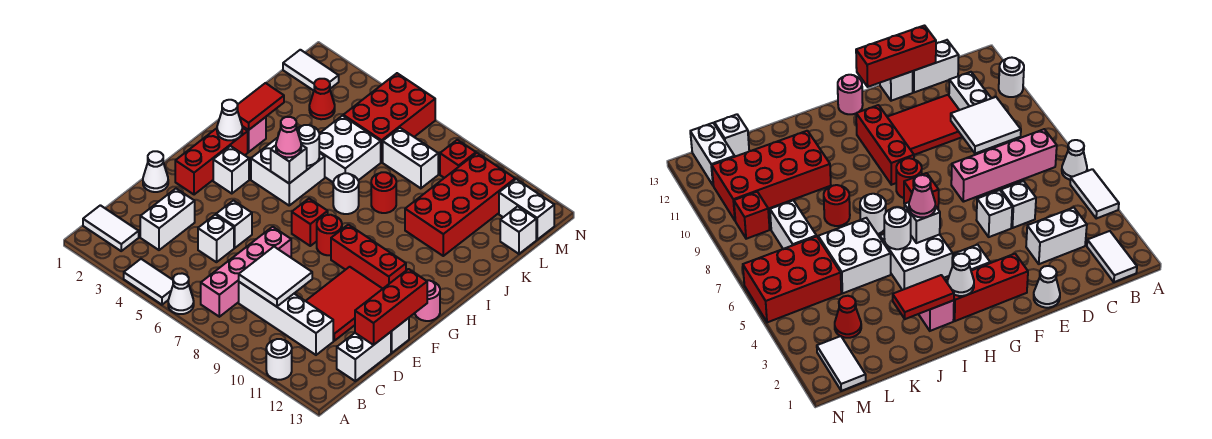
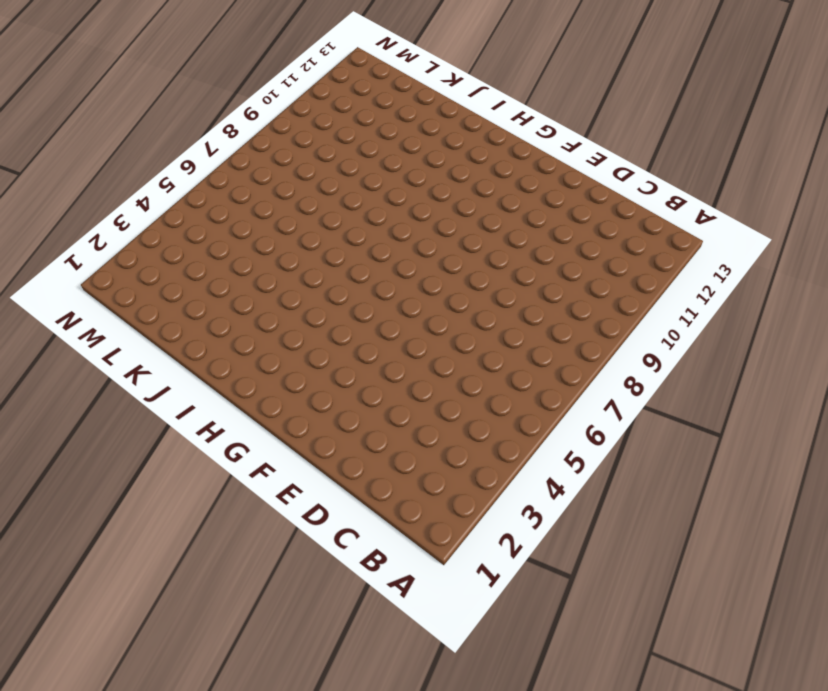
none -> white 1x2 tile [124,259,173,305]
none -> white 1x1 cone [168,273,194,314]
none -> white 1x1 round brick [266,339,292,380]
none -> white 1x2 tile [83,205,139,251]

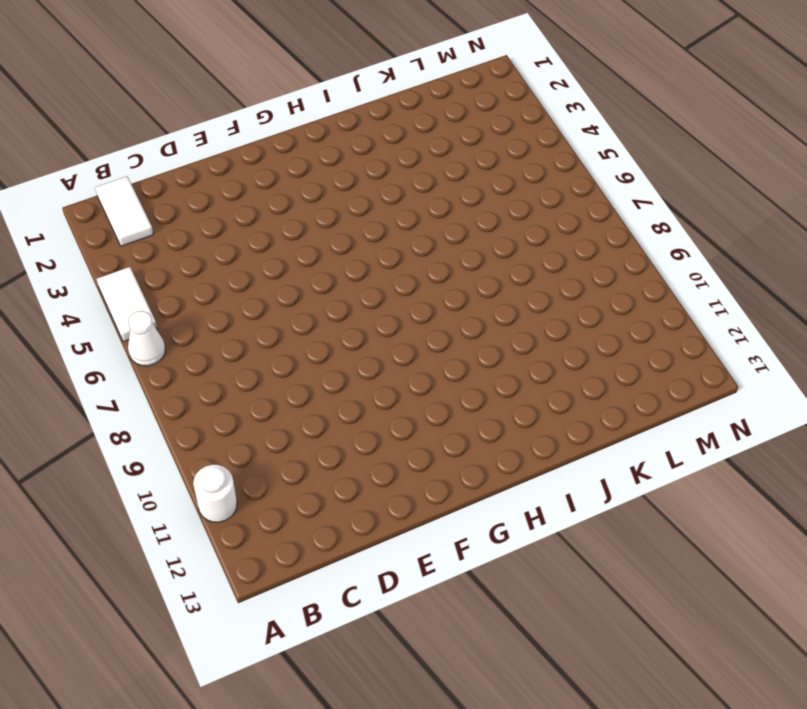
none -> pink 1x4 brick [201,227,291,317]
none -> white 1x2 brick [140,189,195,250]
none -> white 1x4 brick [239,282,333,355]
none -> white 1x2 brick [337,332,391,381]

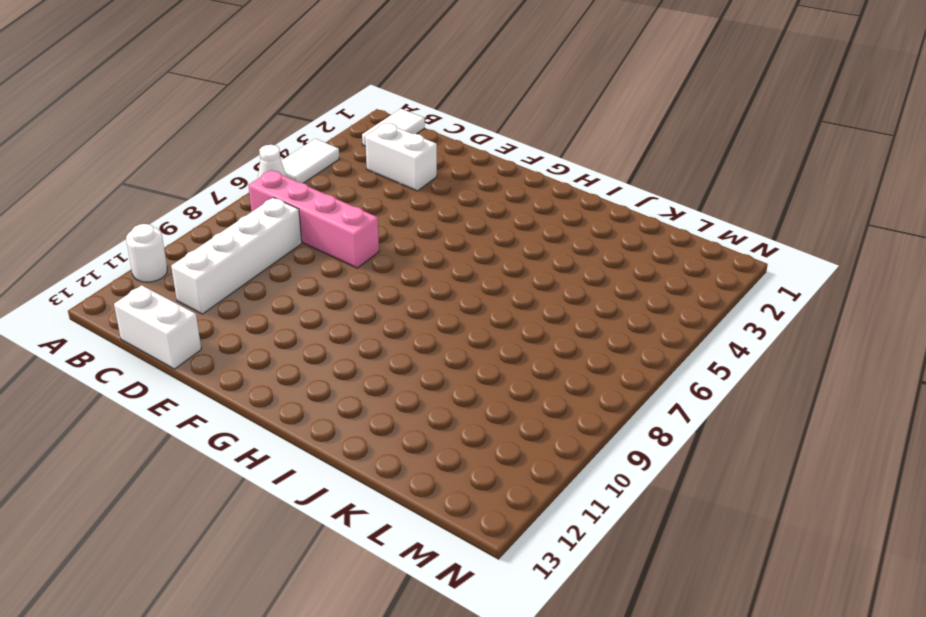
none -> white 1x1 brick [198,215,234,262]
none -> red 2x3 tile [306,267,382,341]
none -> white 1x1 cone [143,151,168,192]
none -> white 1x1 brick [216,201,252,248]

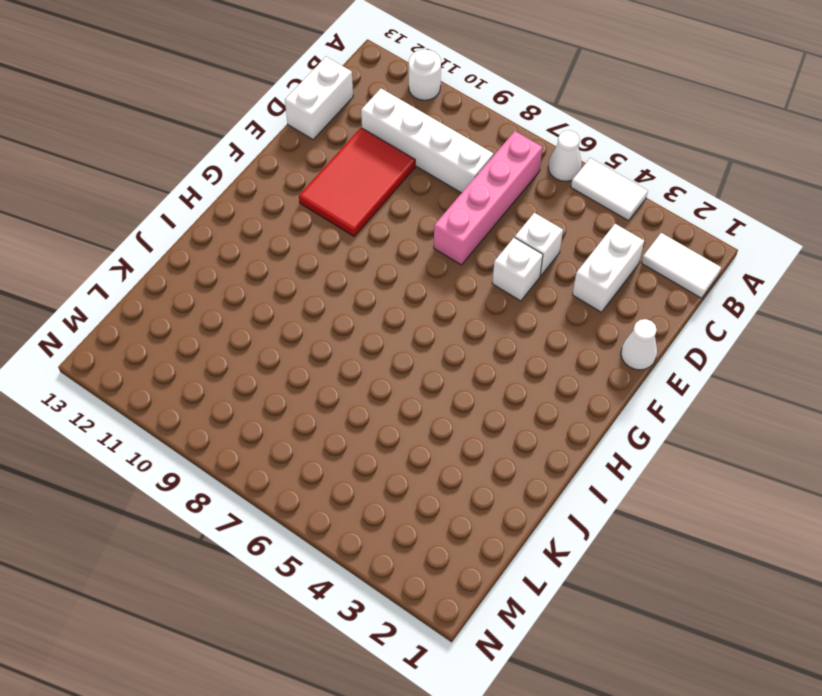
none -> white 1x1 brick [391,318,409,353]
none -> red 1x3 brick [175,128,248,195]
none -> white 1x1 brick [213,146,249,194]
none -> red 1x1 brick [292,199,328,246]

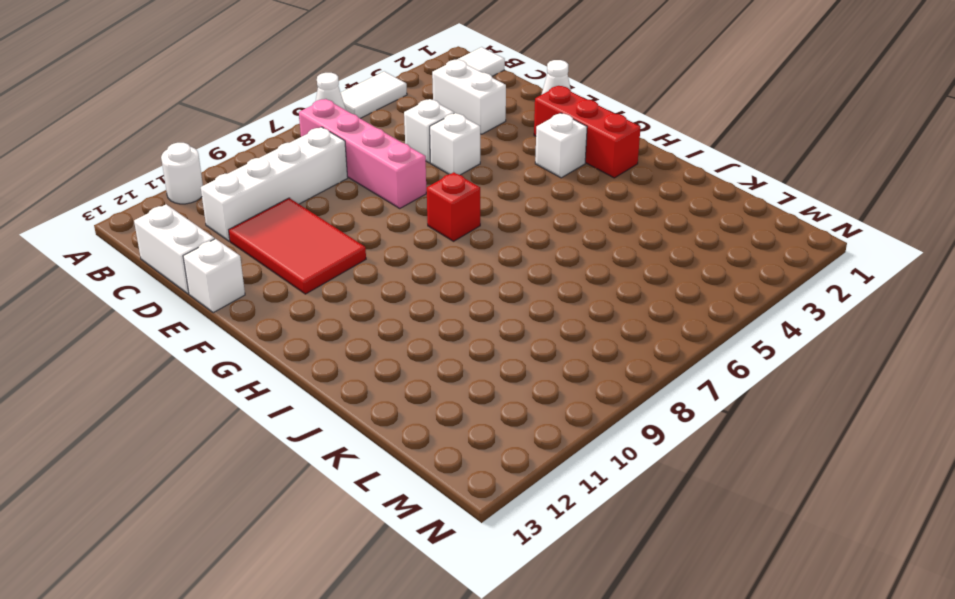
none -> red 1x1 round brick [317,215,342,255]
none -> red 1x3 brick [331,225,406,289]
none -> pink 1x1 round brick [415,280,440,321]
none -> white 2x2 brick [251,138,325,205]

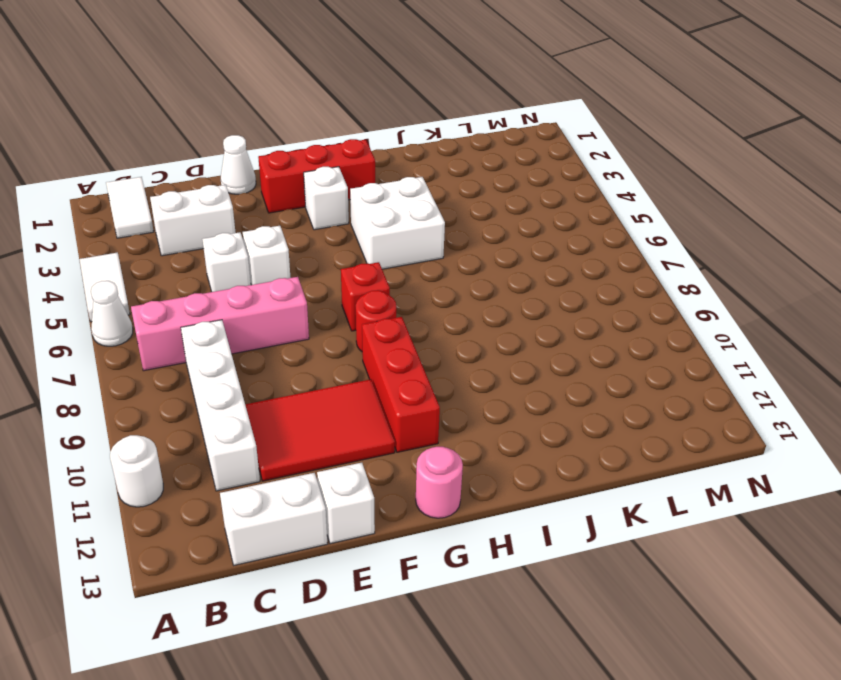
none -> pink 1x1 brick [242,117,266,152]
none -> white 1x1 round brick [333,173,359,214]
none -> white 2x2 brick [319,116,381,182]
none -> red 1x1 round brick [371,172,396,213]

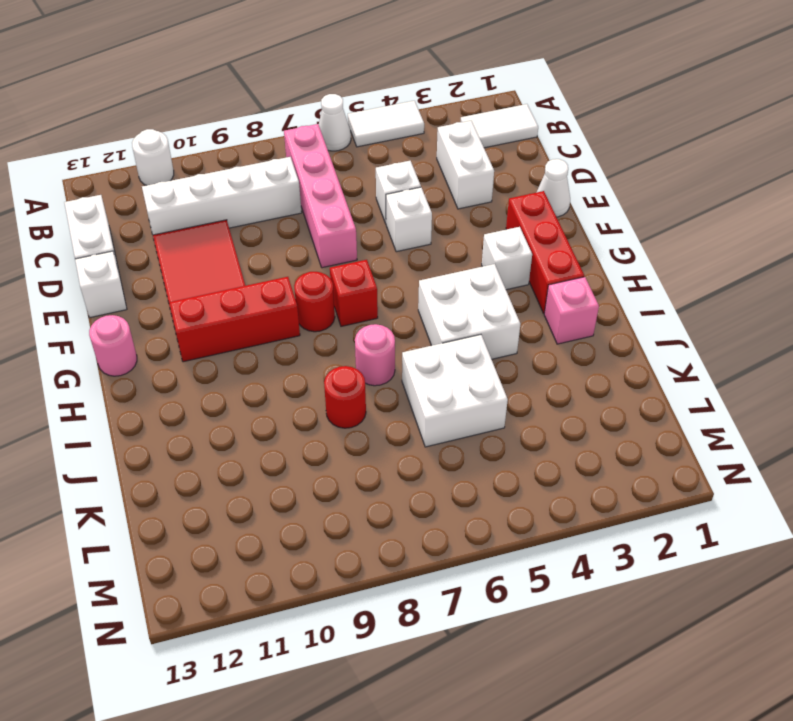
pink 1x1 round brick [355,324,395,386] -> white 1x1 round brick [333,173,359,214]
none -> red 2x4 brick [405,153,515,256]
none -> red 1x1 cone [309,79,335,119]
none -> red 2x3 brick [343,73,435,162]
none -> white 1x2 brick [383,128,438,188]

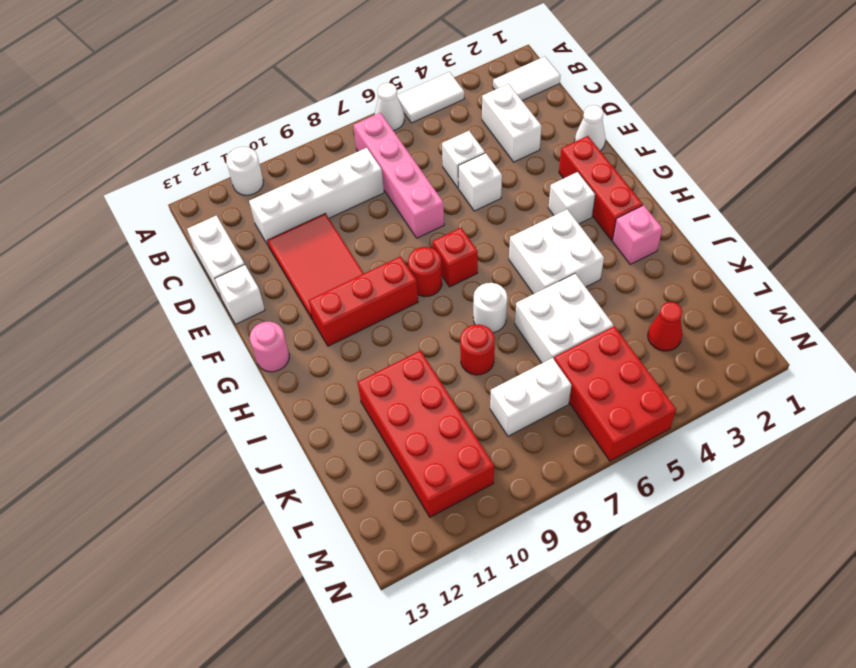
none -> white 1x1 brick [500,206,536,254]
none -> white 1x2 tile [283,50,339,91]
none -> red 1x1 brick [440,140,476,178]
none -> white 1x2 brick [499,179,554,240]

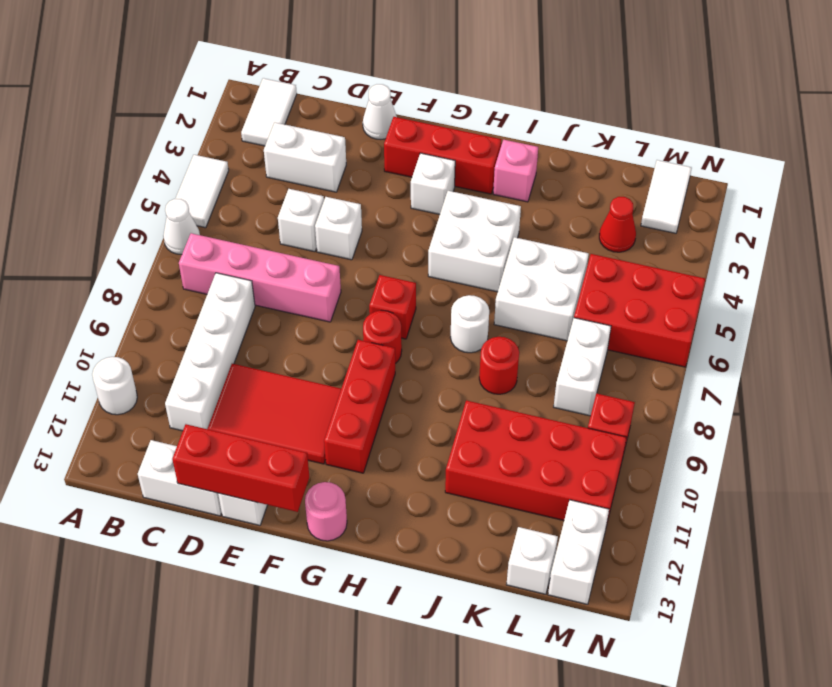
none -> white 2x2 tile [239,247,312,307]
none -> white 1x1 cone [217,100,242,140]
none -> white 1x1 brick [271,145,307,183]
none -> red 1x2 tile [237,83,284,130]

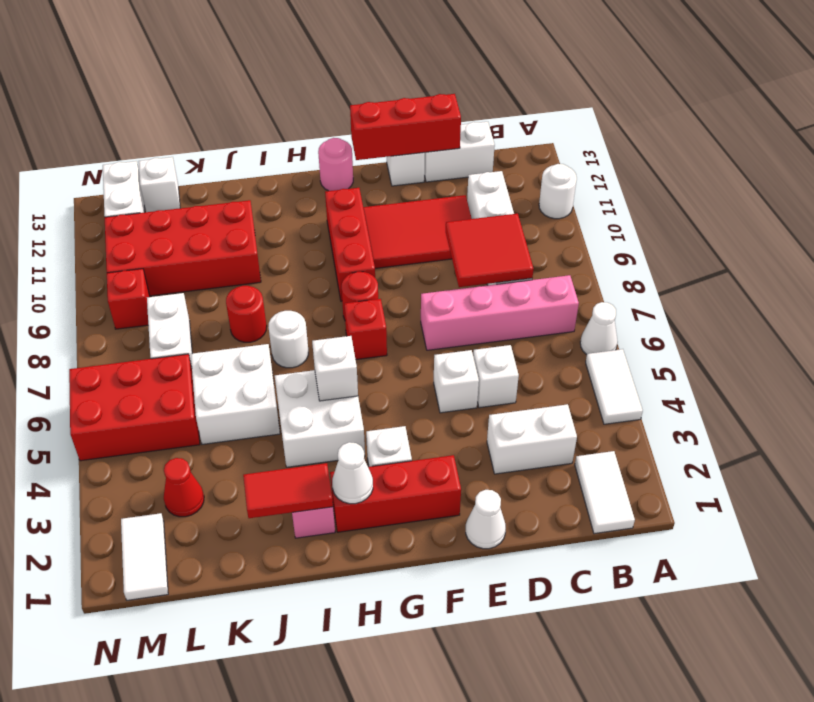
red 2x2 tile [446,214,533,287] -> white 2x2 tile [239,247,312,307]
none -> white 1x1 round brick [297,125,319,166]
none -> pink 1x1 cone [276,117,301,158]

